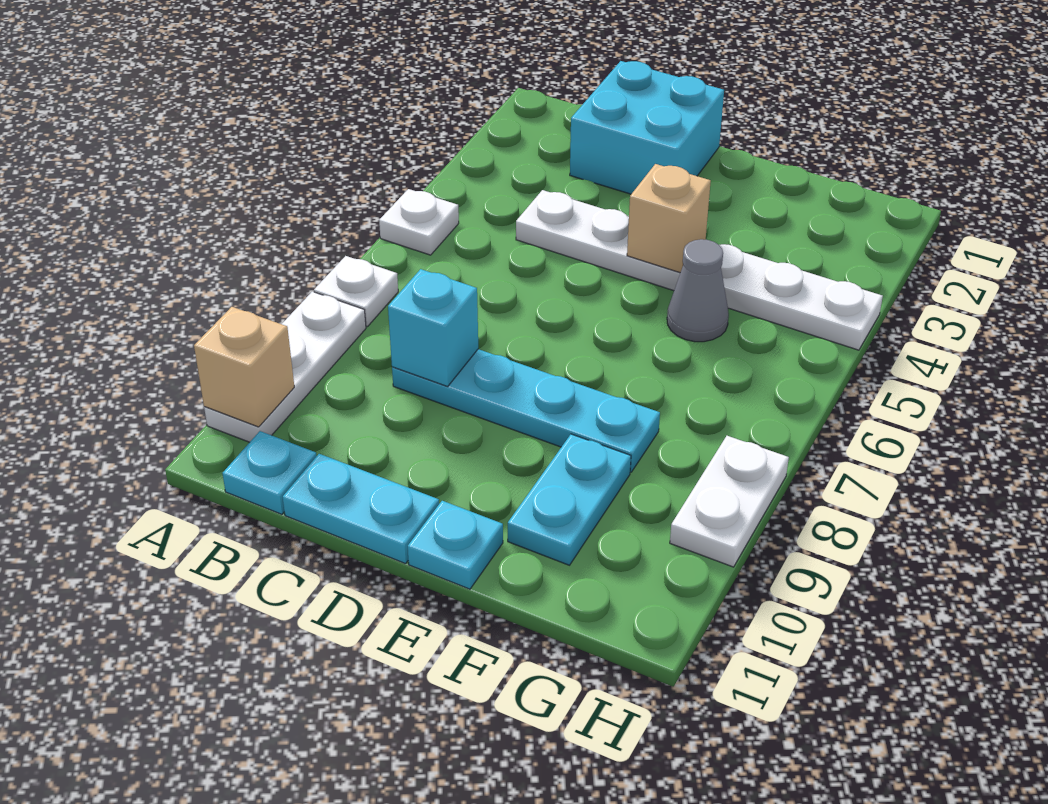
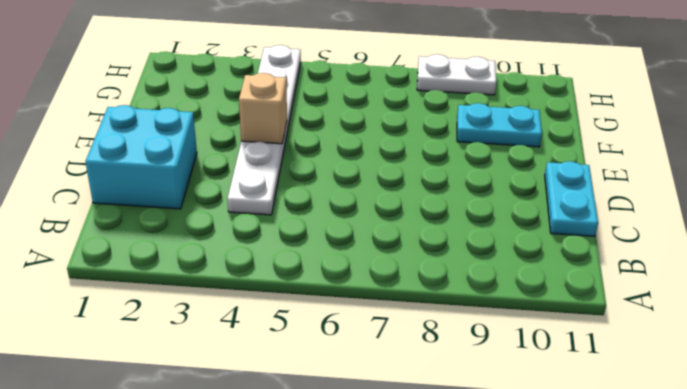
none -> white 1x1 plate [379,189,459,255]
none -> white 1x1 plate [314,256,398,327]
none -> white 1x3 plate [204,292,366,442]

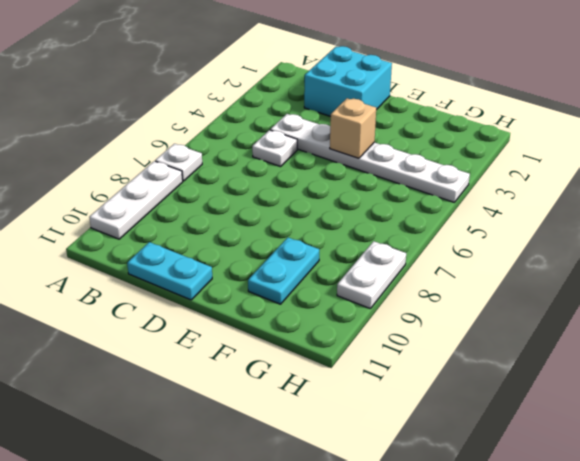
white 1x1 plate [252,130,297,167] -> white 1x1 plate moved to [379,189,459,255]
none -> cyan 1x1 plate [222,431,316,514]
none -> cyan 1x4 plate [392,349,660,472]
none -> cyan 1x1 plate [408,501,503,589]

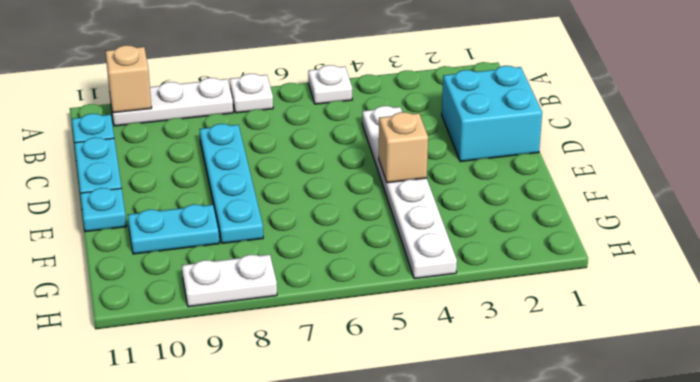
none -> grey 1x1 cone [667,239,729,342]
none -> cyan 1x1 brick [388,269,478,387]

